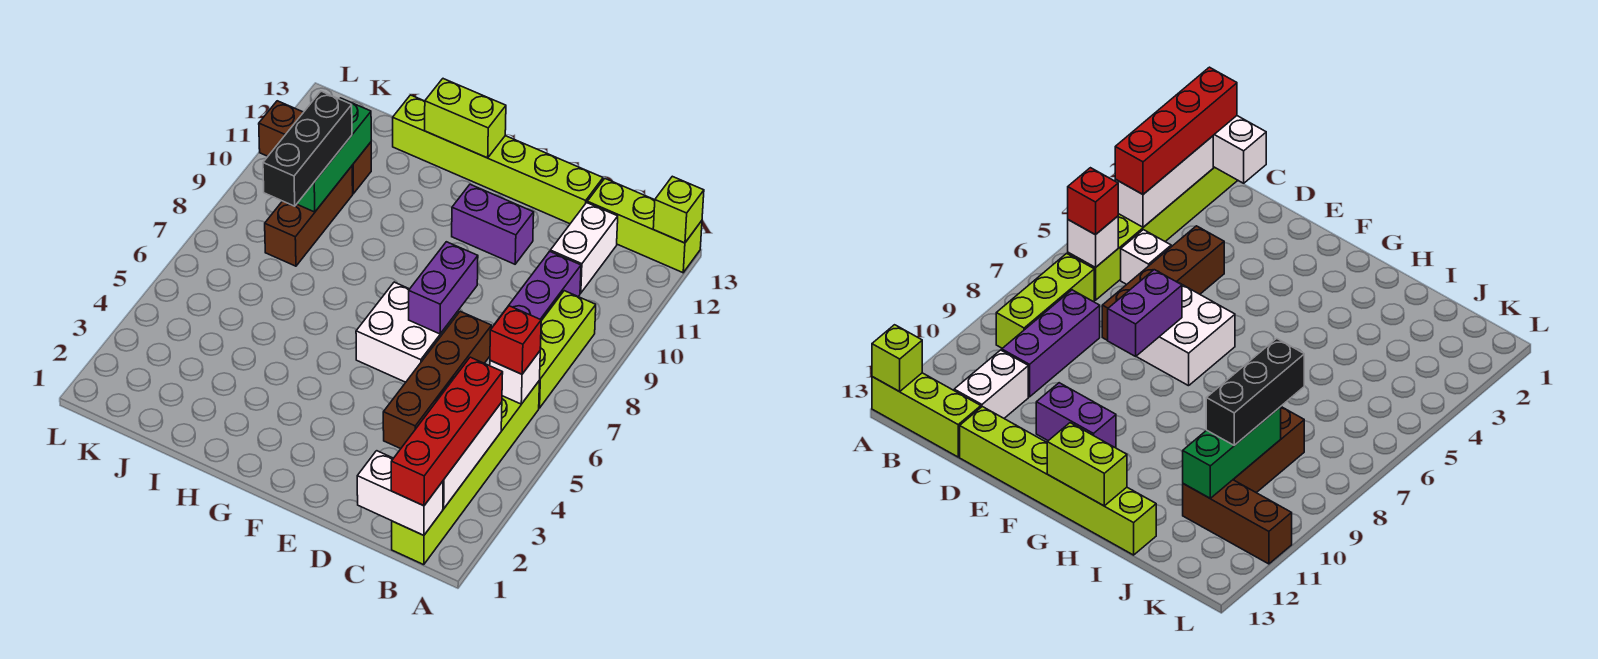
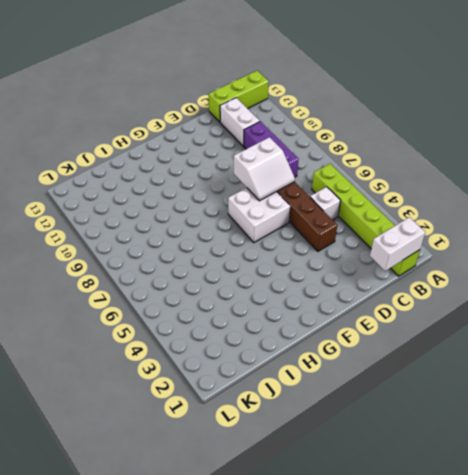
white 2x2 slope [234,137,295,201] -> purple 1x2 brick [409,242,478,334]
none -> lime 1x3 brick [539,291,596,408]
none -> lime 1x6 brick [393,95,603,224]
none -> purple 1x2 brick [452,184,534,264]

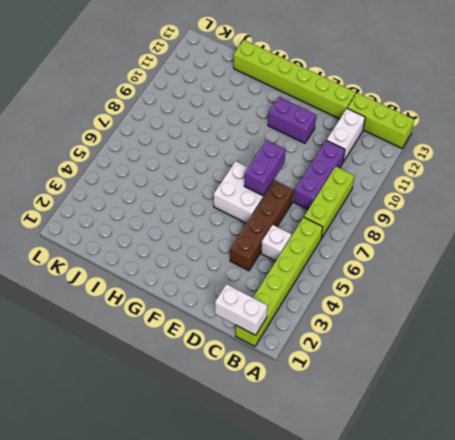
none -> brown 1x3 brick [265,166,353,266]
none -> brown 1x3 brick [259,101,371,194]
none -> lime 1x1 brick [653,176,704,243]

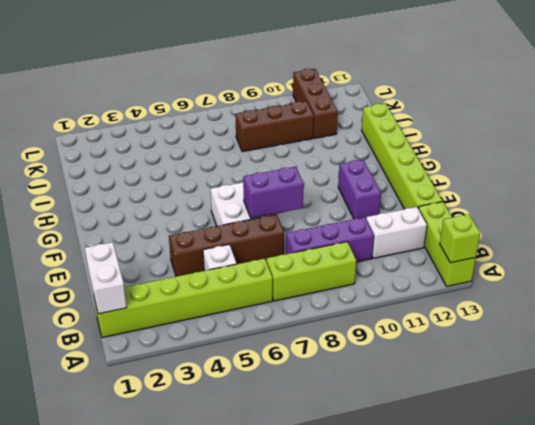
none -> white 1x3 brick [443,402,502,509]
none -> white 1x1 brick [489,351,540,404]
none -> lime 1x2 brick [425,79,506,158]

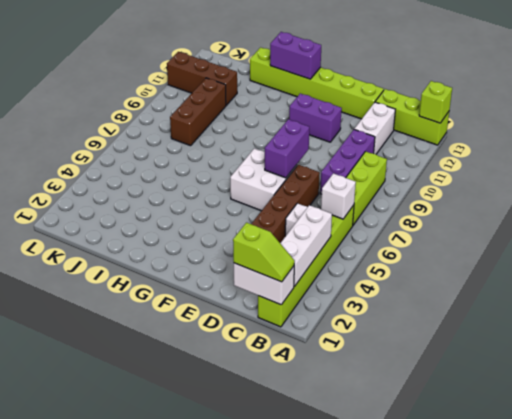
lime 1x2 slope [233,223,295,282] -> red 1x4 brick [391,357,503,506]
purple 1x2 brick [270,32,321,79] -> lime 1x2 brick [425,79,506,158]
none -> green 1x3 brick [297,98,371,212]
none -> red 1x1 brick [490,306,541,374]
none -> black 1x3 brick [263,91,352,206]

